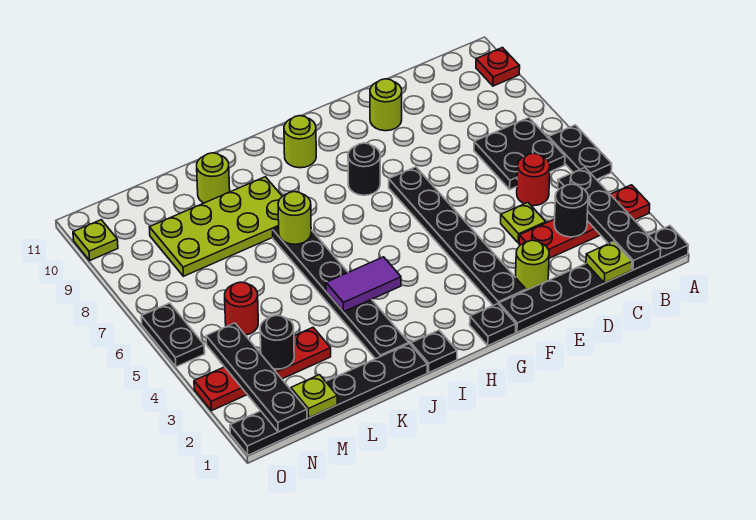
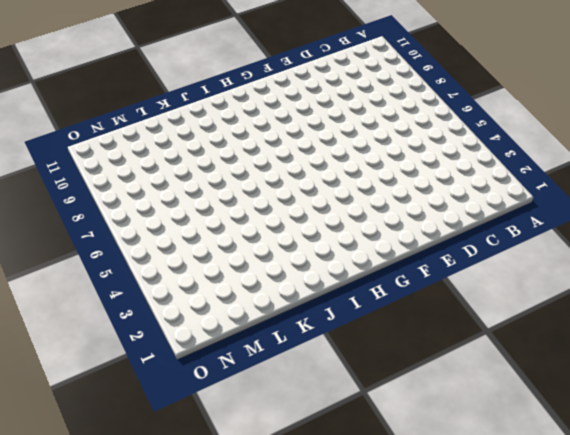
none -> black 1x6 plate [499,226,688,332]
none -> red 1x4 plate [519,185,650,258]
none -> black 1x2 plate [549,125,612,180]
none -> red 1x1 plate [476,48,520,86]

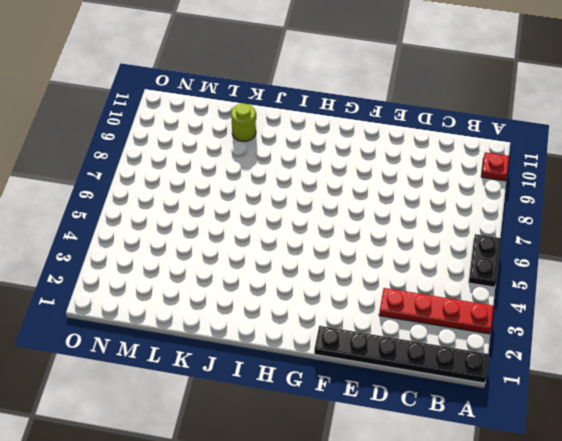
none -> black 2x2 plate [474,118,565,189]
none -> red 1x1 round brick [517,153,550,206]
none -> lime 1x1 plate [501,202,546,243]
none -> lime 1x1 round brick [516,240,549,290]

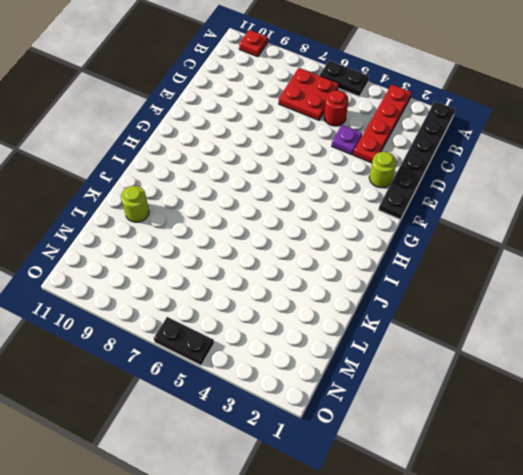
red 2x2 plate [279,68,339,120] -> black 2x2 plate [474,118,565,189]
purple 1x1 plate [332,125,362,155] -> lime 1x1 plate [501,202,546,243]
none -> lime 1x1 round brick [370,79,402,131]
none -> black 1x6 plate [389,167,526,305]
none -> black 1x1 plate [470,304,516,345]
none -> black 1x1 round brick [348,143,380,195]

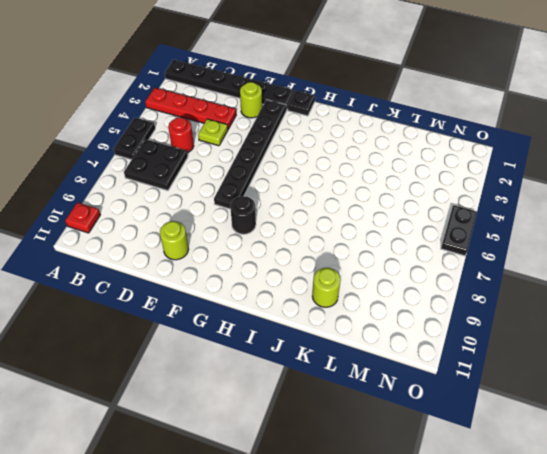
none -> lime 1x1 round brick [284,116,316,168]
none -> black 1x1 plate [411,330,457,372]
none -> black 1x6 plate [230,344,427,455]
none -> black 1x6 plate [273,227,409,359]

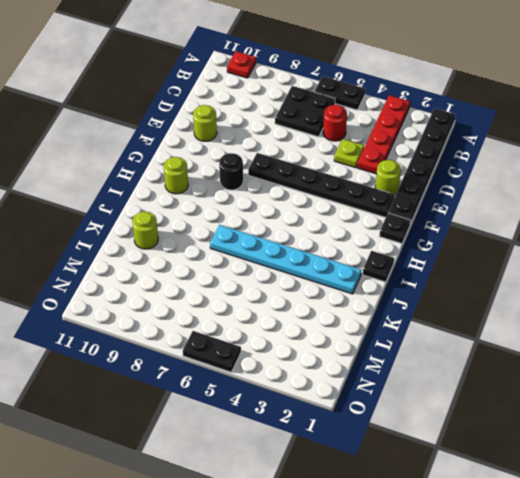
cyan 1x6 plate [210,225,361,294] -> black 1x6 plate [273,227,409,359]
none -> black 1x6 plate [230,344,427,455]
none -> lime 2x4 plate [149,177,282,276]
none -> red 1x4 plate [194,328,331,411]
none -> red 1x1 round brick [225,282,258,335]

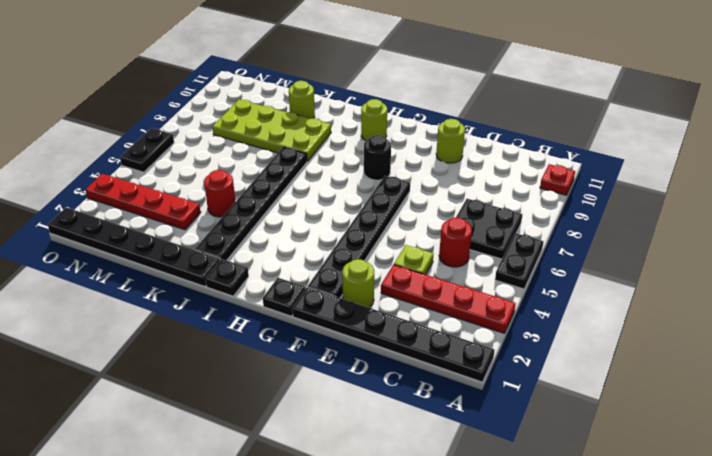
red 1x1 round brick [204,170,236,217] -> red 1x1 round brick moved to [225,282,258,335]
none -> lime 1x1 plate [73,220,118,260]
none -> black 1x4 plate [558,168,661,270]
none -> lime 1x1 plate [586,242,632,283]
none -> black 1x1 round brick [554,184,588,237]

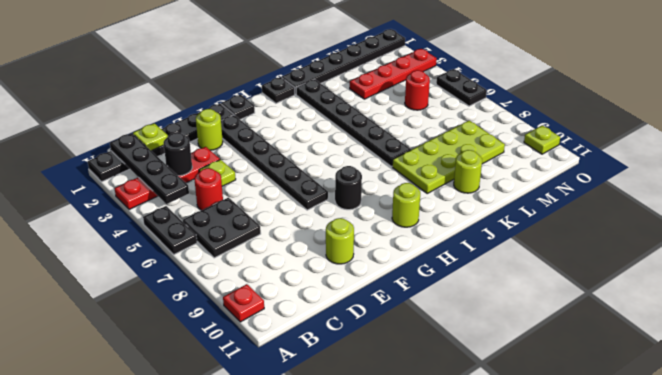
none -> purple 1x2 tile [326,257,401,312]
none -> lime 1x1 round brick [278,192,311,244]
none -> lime 1x1 plate [291,375,337,418]
none -> black 1x1 round brick [260,315,294,369]

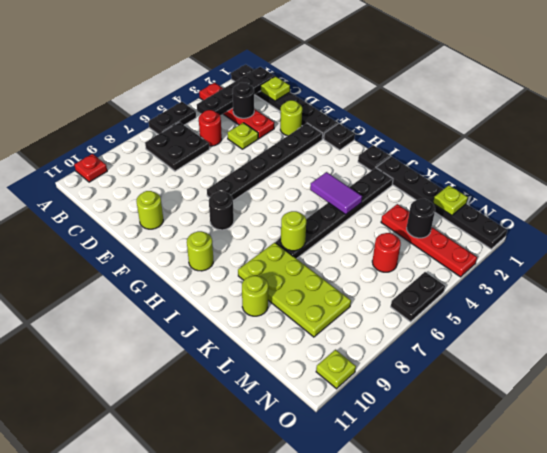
none -> black 1x4 plate [206,323,307,432]

